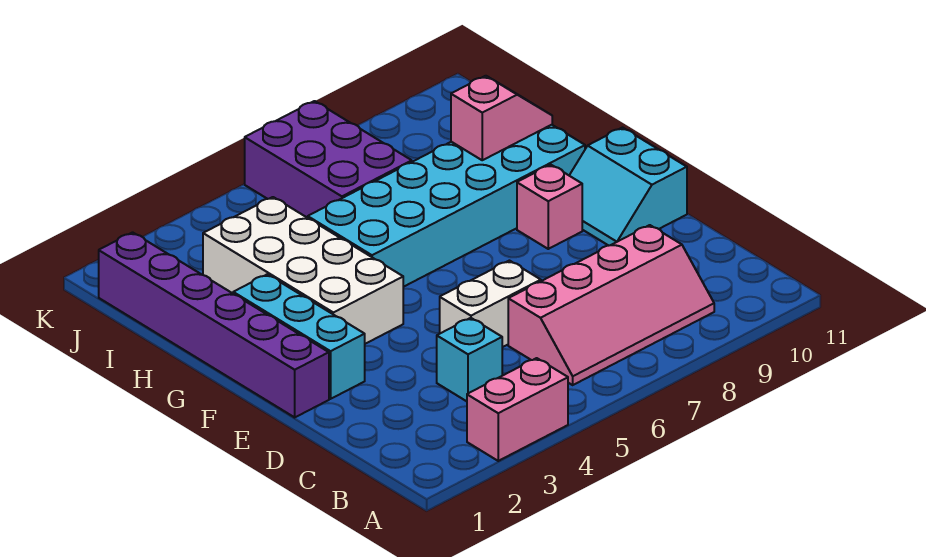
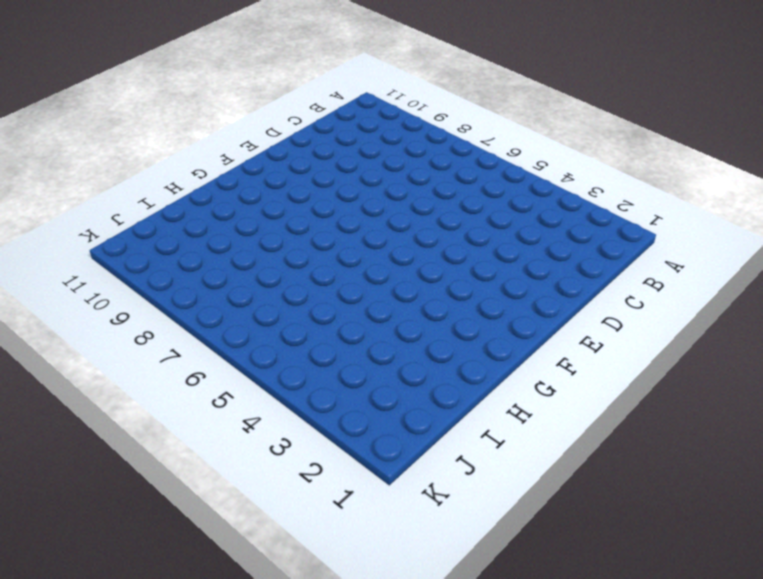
none -> pink 1x2 brick [467,358,568,461]
none -> pink 2x4 slope [508,225,714,385]
none -> cyan 1x1 brick [437,318,502,401]

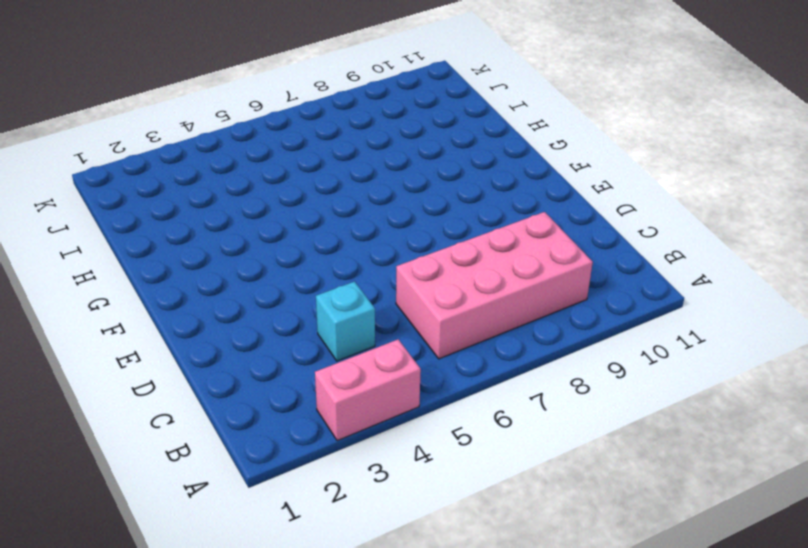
pink 2x4 brick [396,212,593,359] -> pink 2x4 slope [508,225,714,385]
none -> white 1x2 brick [440,261,541,347]
none -> purple 1x6 brick [99,232,329,417]
none -> cyan 1x3 brick [233,274,365,399]

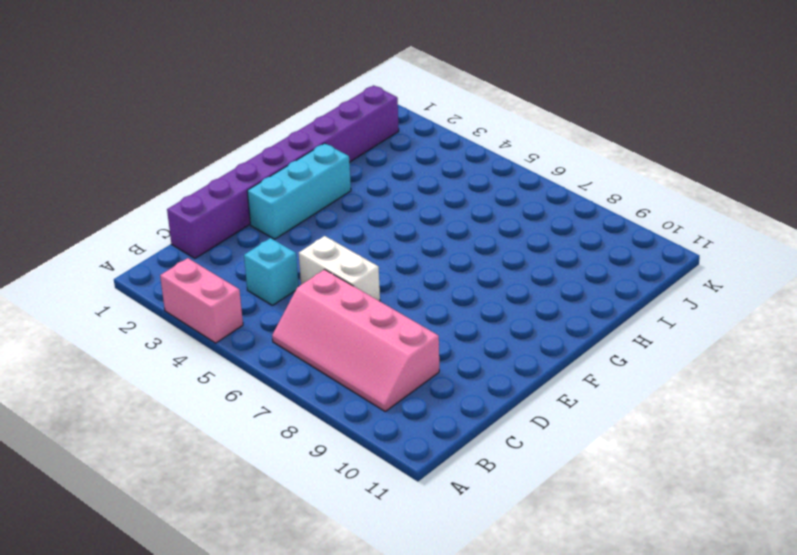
purple 1x8 brick [167,85,399,258] -> purple 1x6 brick [99,232,329,417]
none -> cyan 2x2 slope [569,128,687,246]
none -> white 2x4 brick [203,197,403,344]
none -> pink 1x1 brick [517,165,582,249]

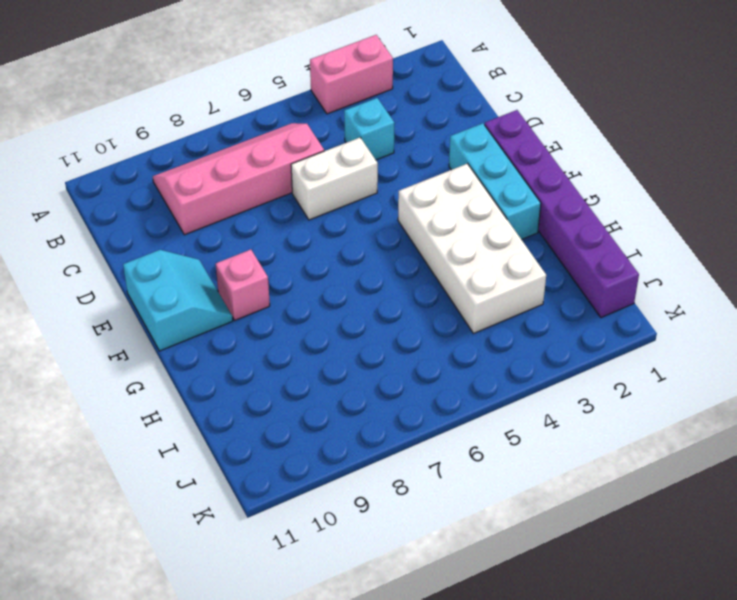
none -> cyan 2x6 brick [308,125,585,287]
none -> purple 2x3 brick [245,101,412,218]
none -> pink 1x2 slope [451,76,552,160]

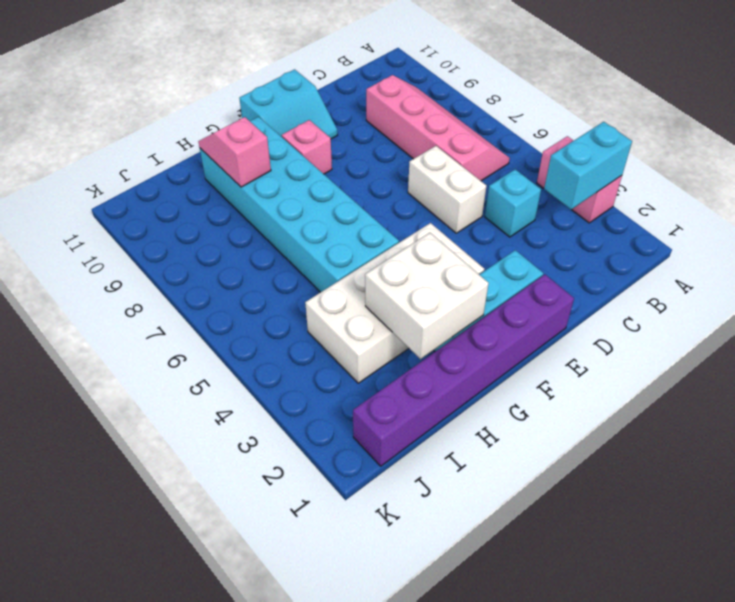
cyan 1x2 brick [544,122,632,209] -> none
white 2x2 brick [365,233,489,359] -> none
none -> purple 2x3 brick [245,101,412,218]

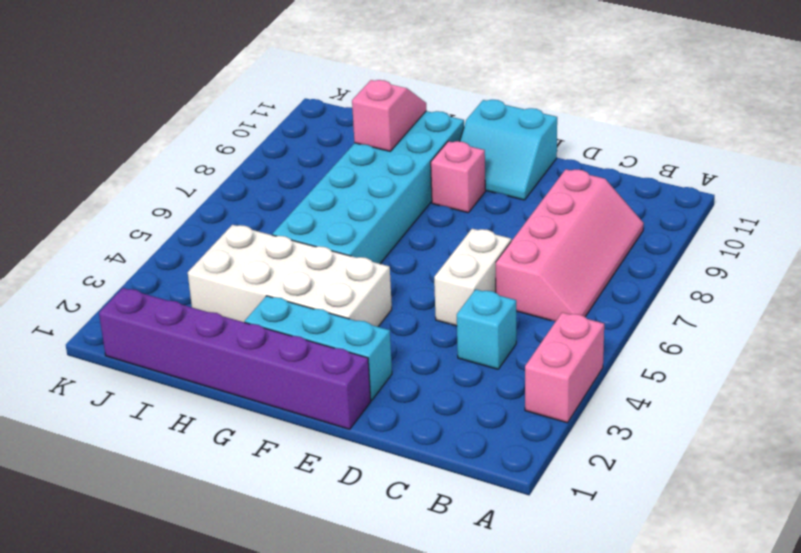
none -> purple 2x3 brick [245,101,412,218]

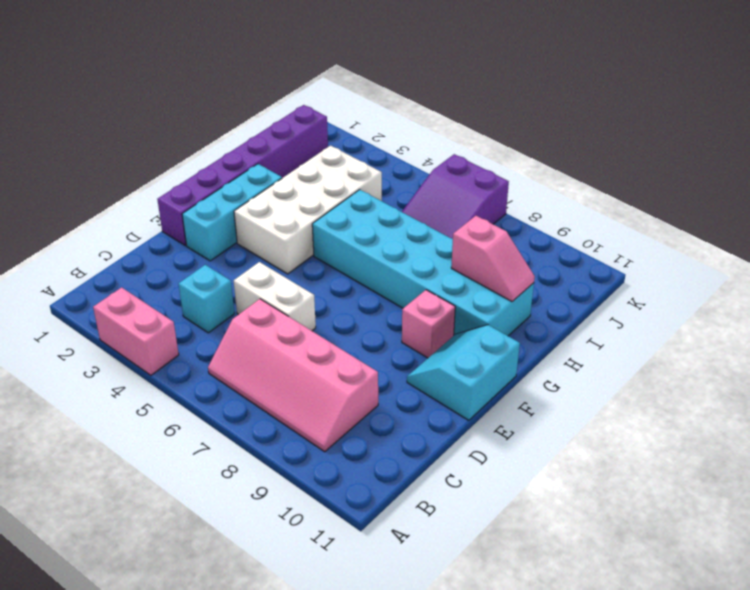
purple 2x3 slope [402,154,509,239] -> purple 2x3 brick [245,101,412,218]

